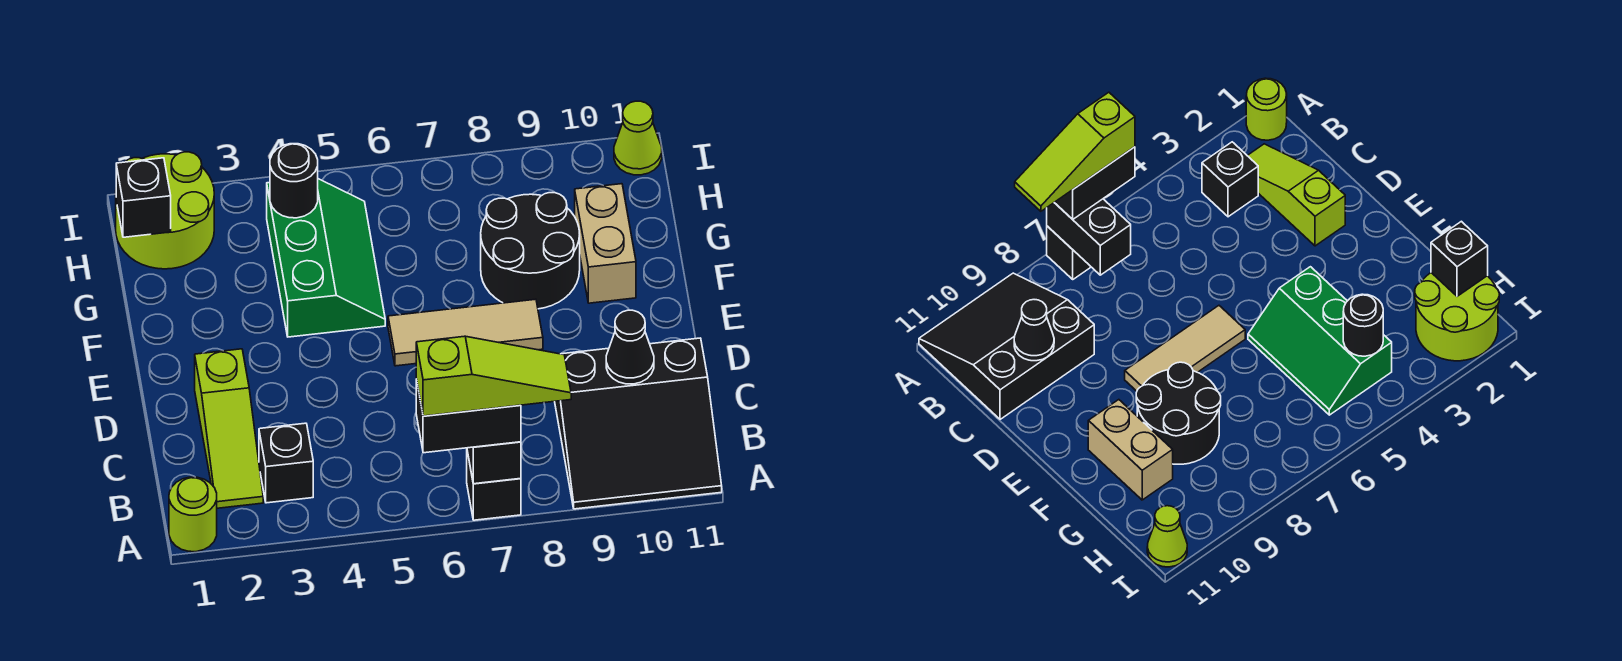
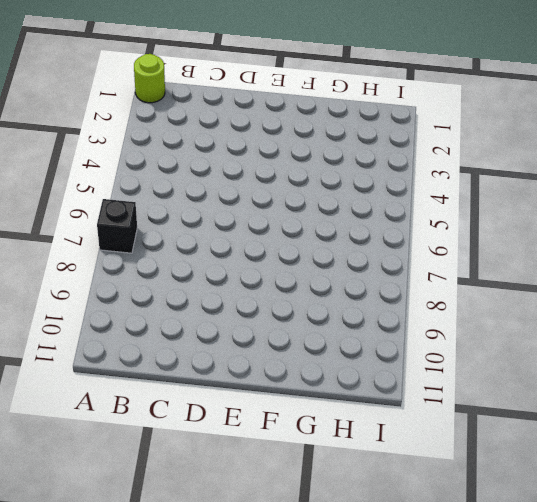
none -> black 3x3 slope [555,338,722,509]
none -> lime 1x3 slope [195,349,263,508]
none -> black 1x1 brick [259,423,313,503]

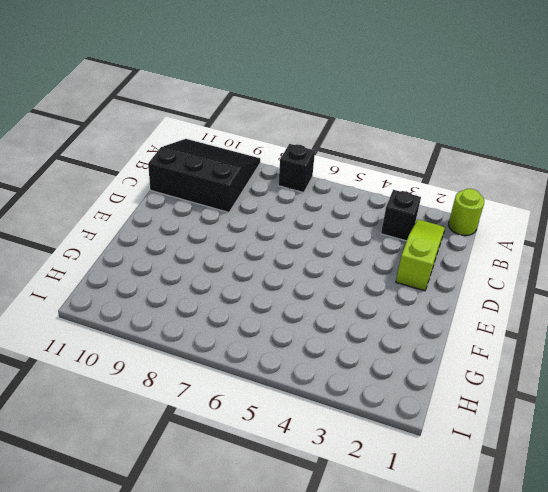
none -> tan 1x3 tile [388,299,543,366]
none -> green 2x3 slope [267,179,385,337]
none -> black 2x2 round brick [481,193,580,309]

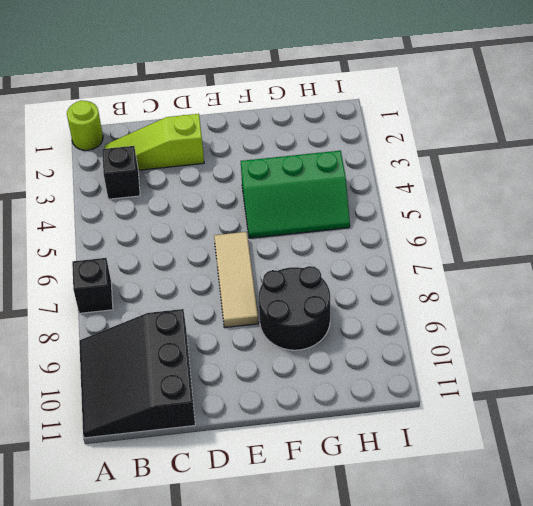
none -> tan 1x2 brick [575,184,636,303]
none -> lime 2x2 round brick [116,152,214,269]
none -> lime 1x1 cone [614,101,662,175]

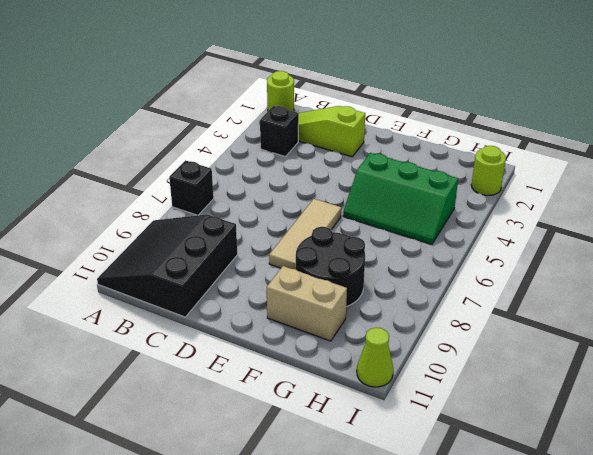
lime 1x1 round brick [471,146,506,195] -> lime 2x2 round brick [116,152,214,269]
none -> black 1x2 brick [467,442,521,484]
none -> black 1x1 cone [606,310,654,384]
none -> black 1x1 brick [116,158,171,237]

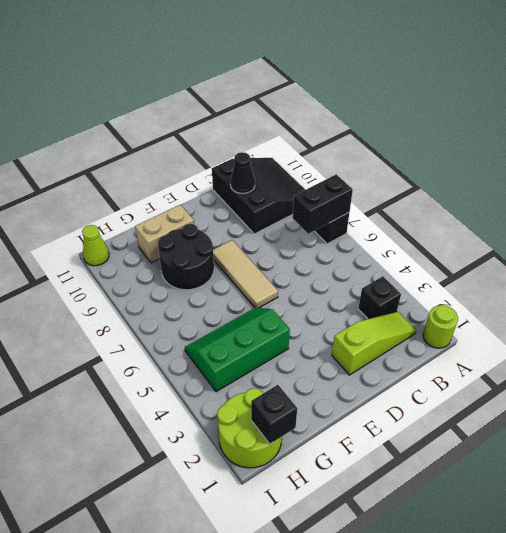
none -> black 1x1 round brick [270,144,318,218]
none -> black 1x2 brick [416,379,521,453]
none -> lime 1x3 slope [416,336,571,416]

